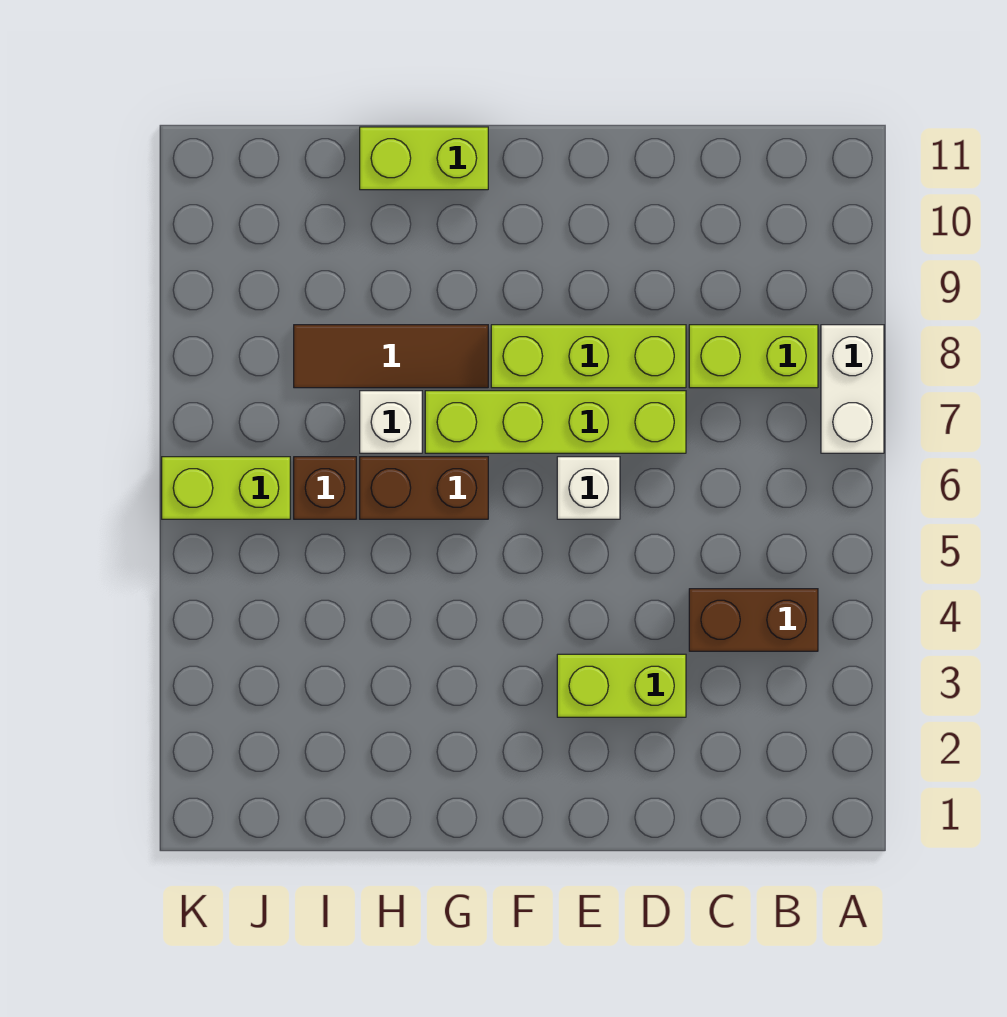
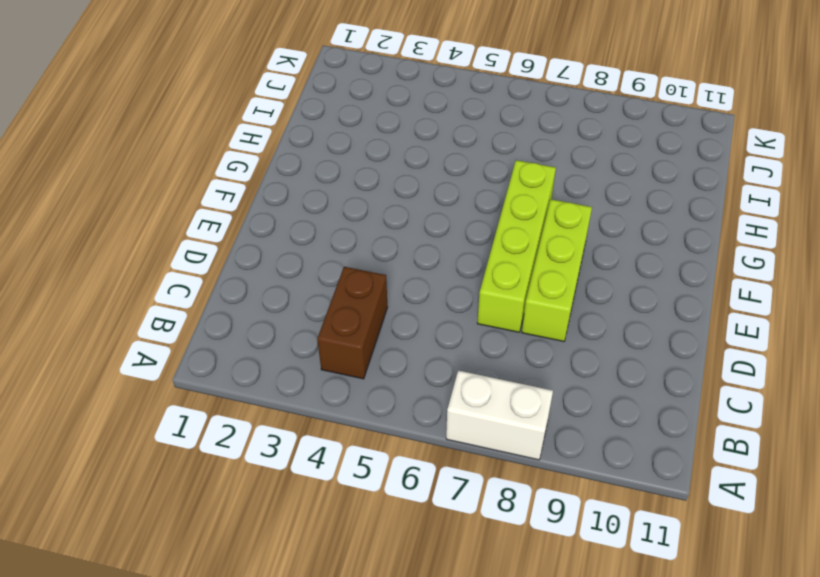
none -> lime 1x2 brick [689,325,818,388]
none -> lime 1x2 brick [557,654,686,717]
none -> white 1x1 brick [557,457,620,519]

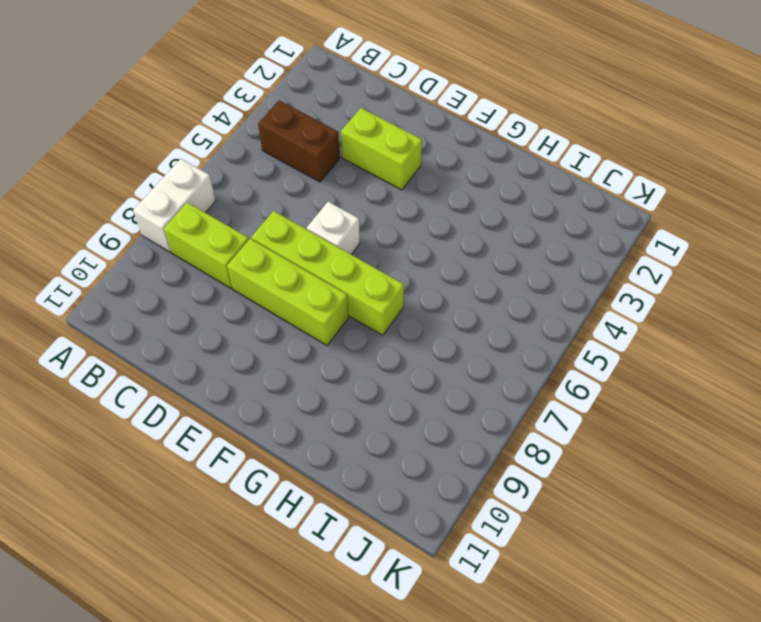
none -> brown 1x2 brick [360,457,488,519]
none -> brown 1x3 tile [294,325,488,388]
none -> lime 1x2 brick [360,127,488,190]

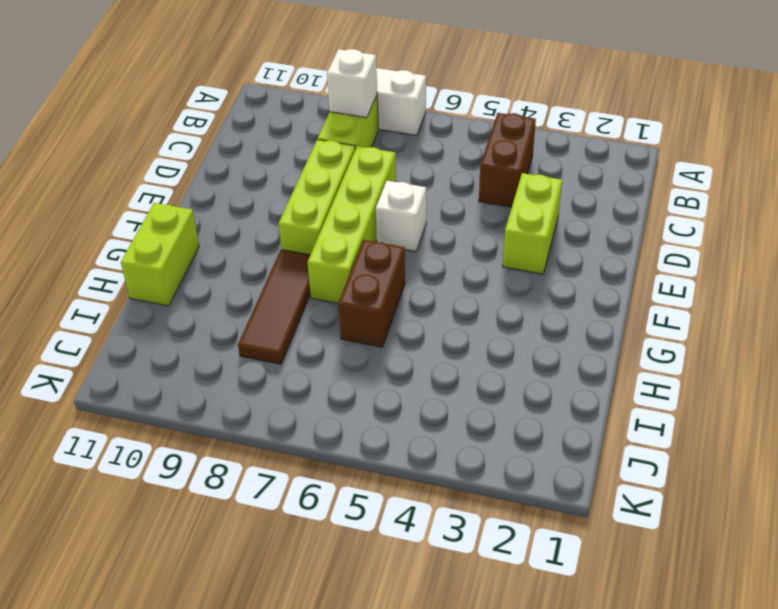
white 1x1 brick [327,49,377,118] -> white 1x1 brick moved to [360,391,422,453]
none -> brown 1x1 brick [294,457,356,519]
none -> lime 1x2 brick [162,457,290,519]

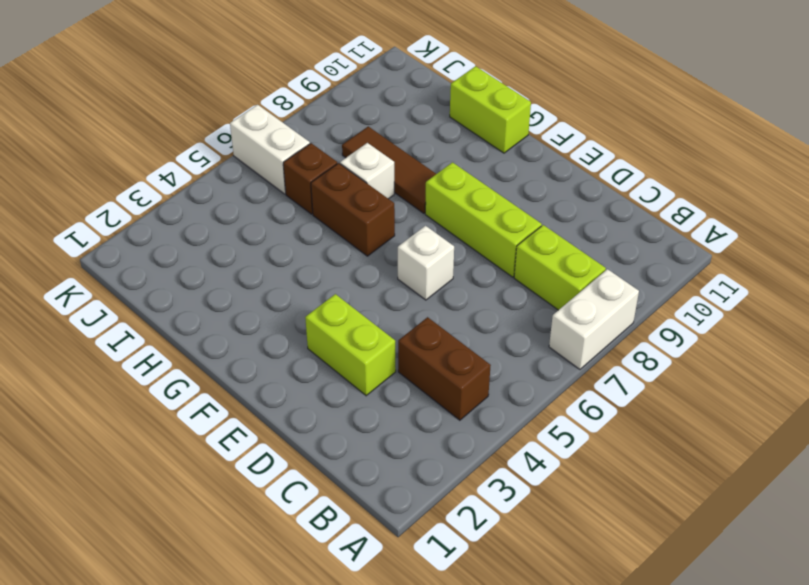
white 1x2 brick [230,105,310,194] -> lime 1x2 brick [162,457,290,519]
none -> lime 1x4 brick [425,391,686,453]

